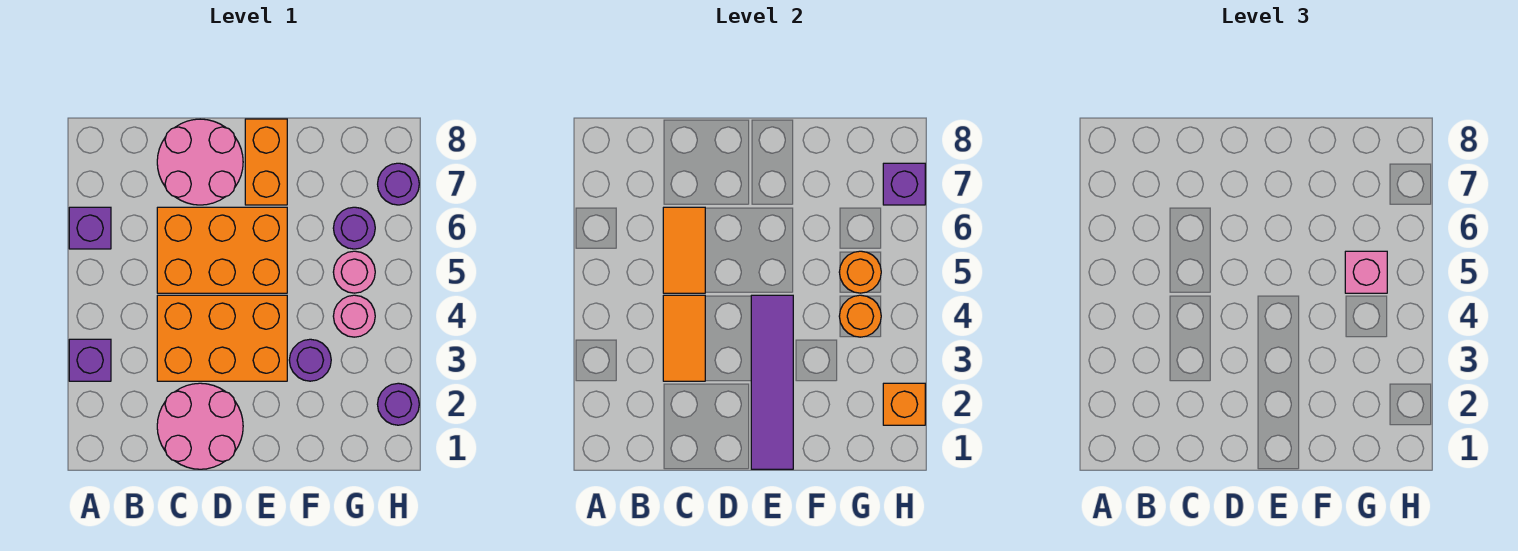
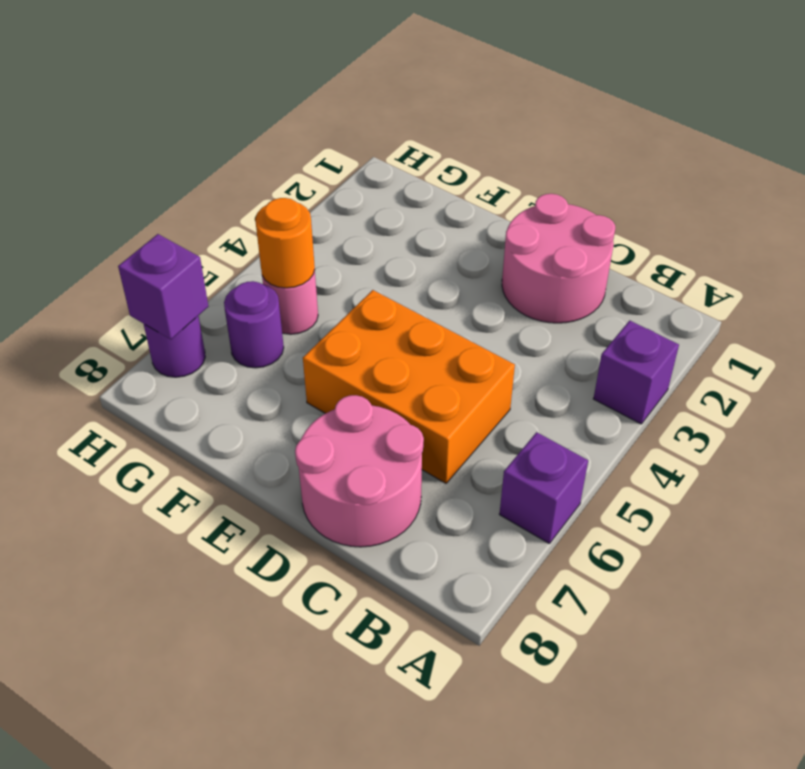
none -> orange 2x3 brick [157,295,287,381]
none -> orange 1x2 brick [245,119,287,205]
none -> purple 1x1 round brick [289,339,331,381]

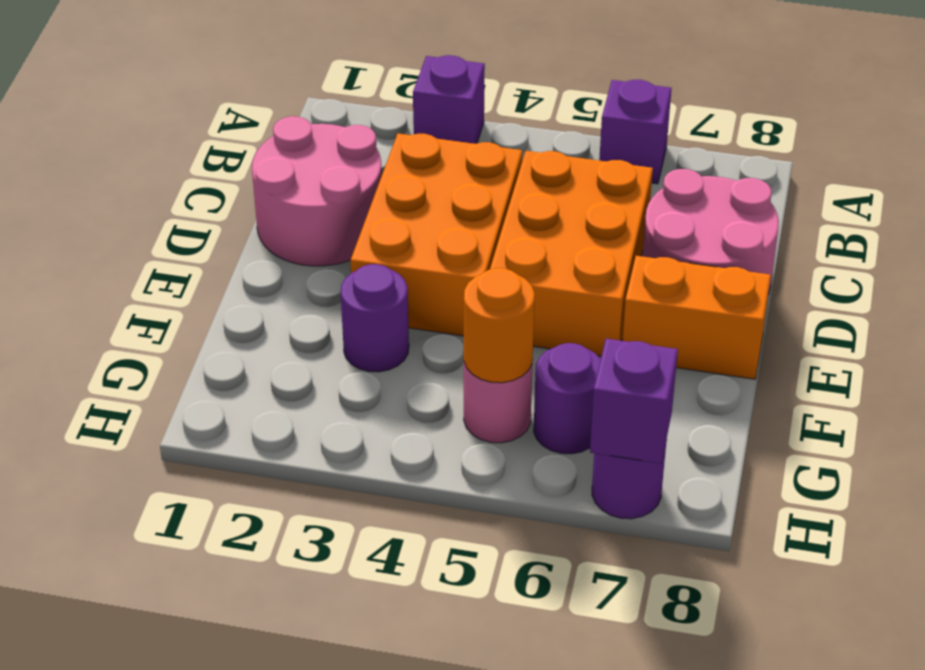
none -> pink 1x1 round brick [333,295,375,337]
none -> purple 1x1 round brick [377,383,419,425]
none -> orange 1x2 tile [663,295,705,381]

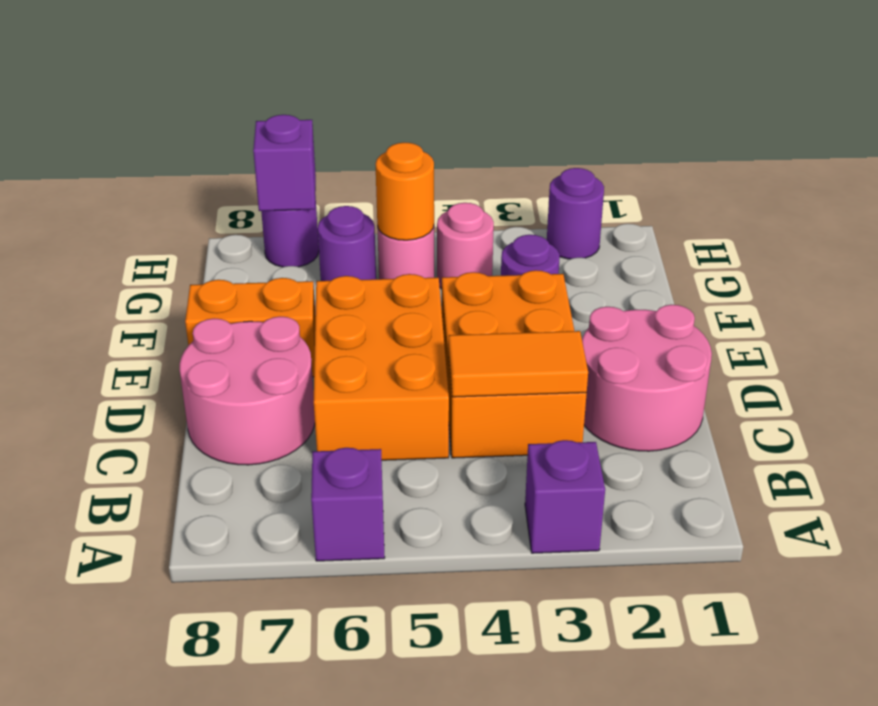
none -> orange 1x2 tile [663,207,705,293]
none -> purple 1x4 tile [751,295,793,469]
none -> orange 1x1 round brick [839,295,881,337]

